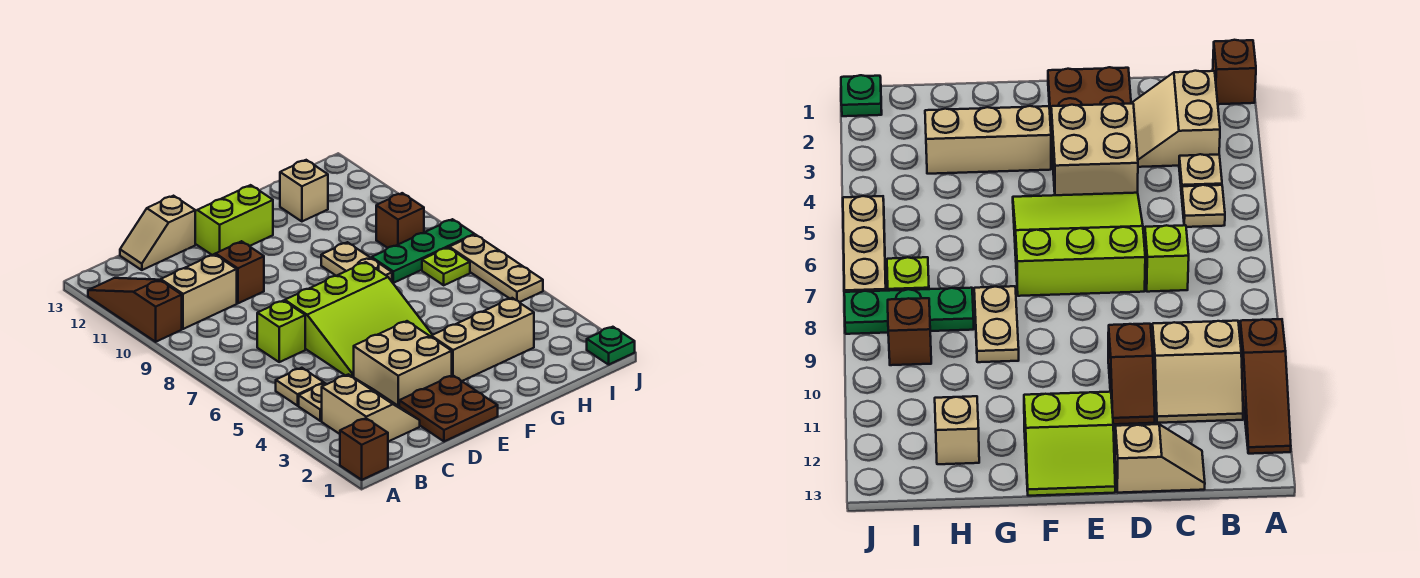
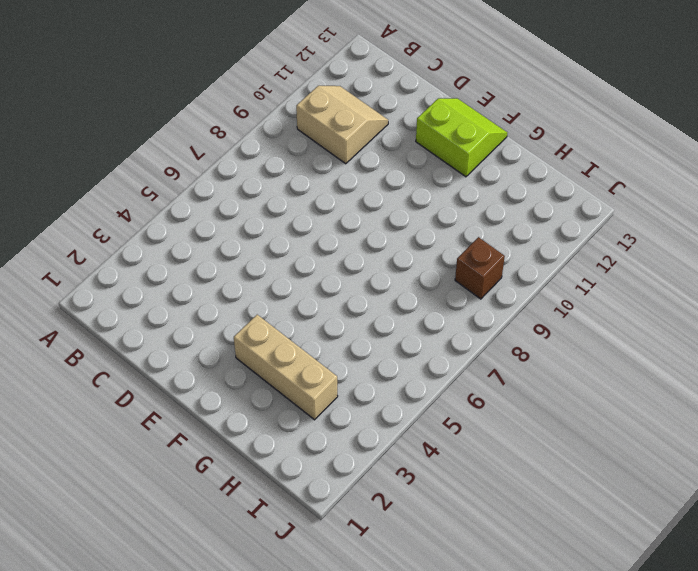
none -> brown 1x1 brick [340,418,388,480]
none -> brown 1x3 slope [88,278,182,342]
none -> tan 2x2 slope [322,374,420,442]

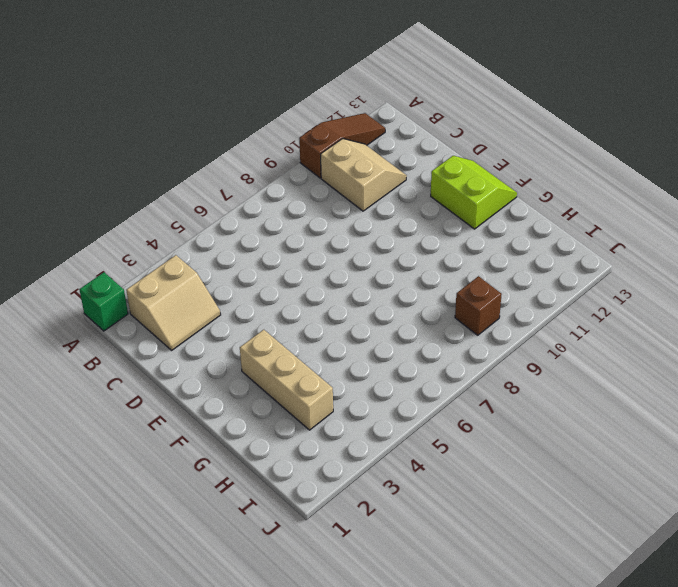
green 1x1 brick [79,272,128,331] -> brown 1x1 brick [340,418,388,480]
none -> tan 1x1 plate [299,383,326,421]
none -> tan 1x1 plate [276,368,324,406]
none -> lime 1x1 brick [257,301,305,362]

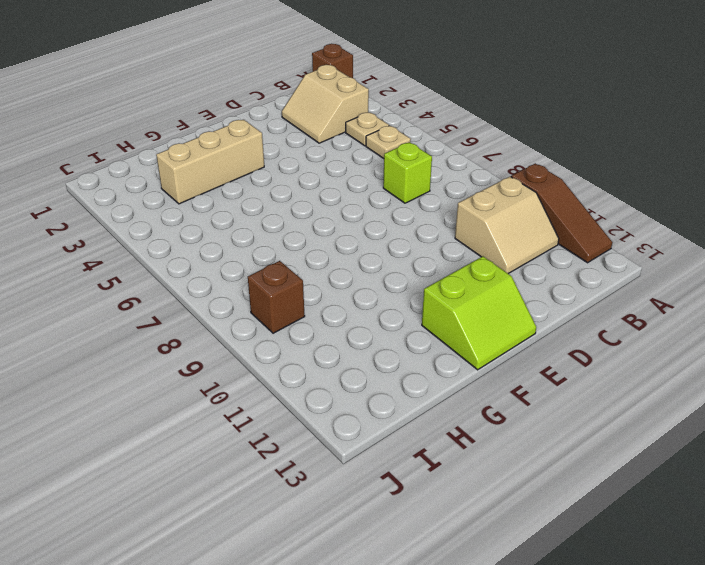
none -> tan 1x2 slope [120,196,195,270]
none -> brown 2x2 plate [399,375,498,441]
none -> tan 2x2 brick [354,321,452,406]

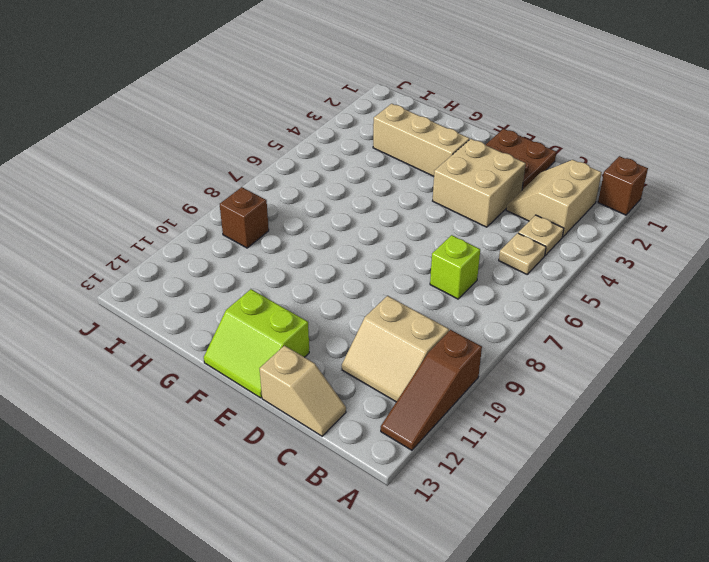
none -> lime 3x3 slope [285,262,432,377]
none -> brown 1x2 slope [215,241,264,303]
none -> tan 1x2 plate [321,242,392,281]

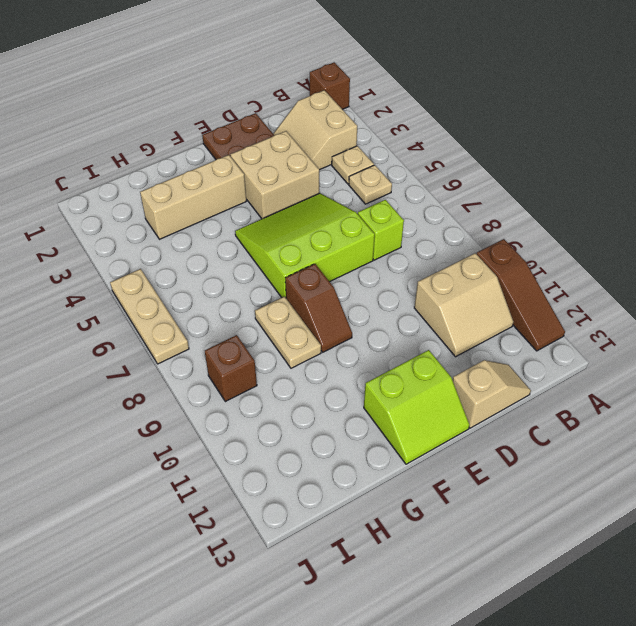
brown 1x2 slope [285,264,352,352] -> brown 1x2 slope moved to [215,241,264,303]
none -> green 1x3 plate [372,219,474,283]
none -> tan 1x1 brick [280,160,328,221]
none -> lime 1x1 plate [422,248,470,285]

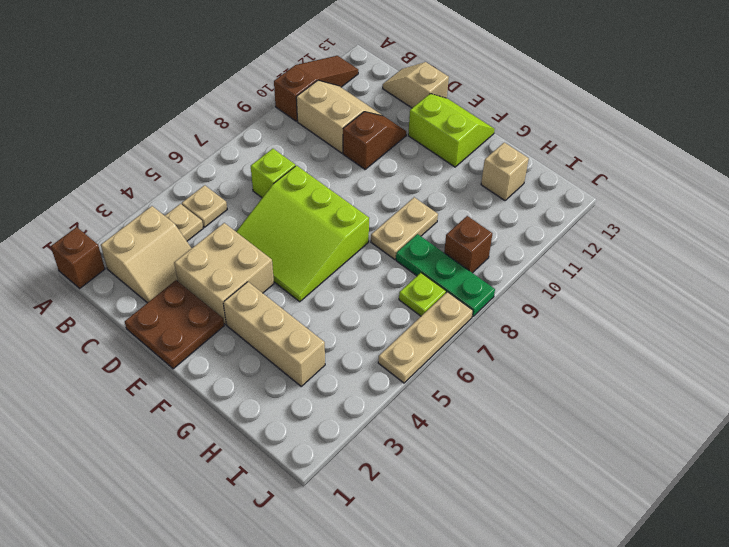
none -> green 1x1 plate [587,327,635,365]

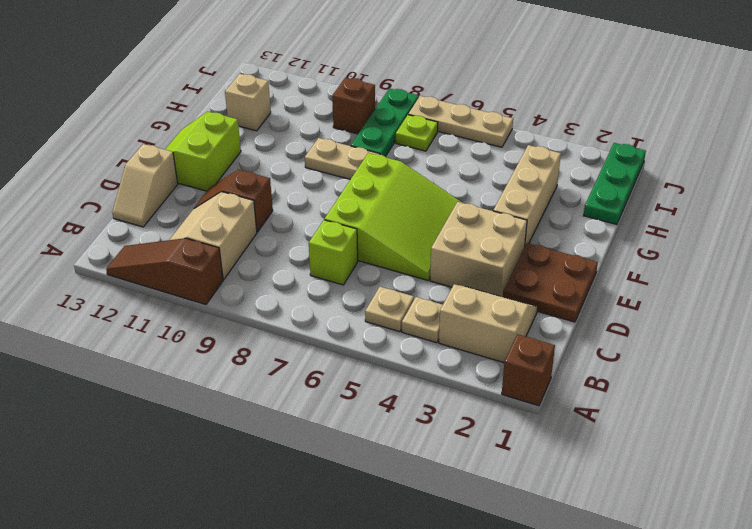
green 1x3 plate [584,143,646,224] -> green 1x1 plate [587,327,635,365]

